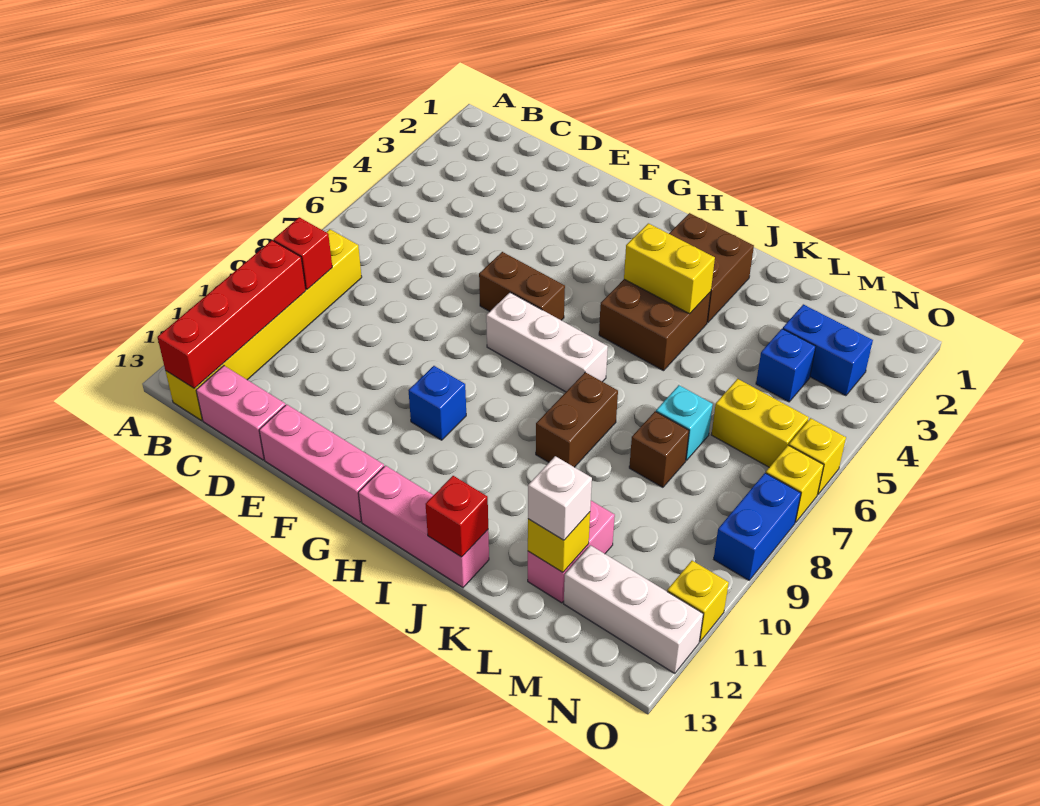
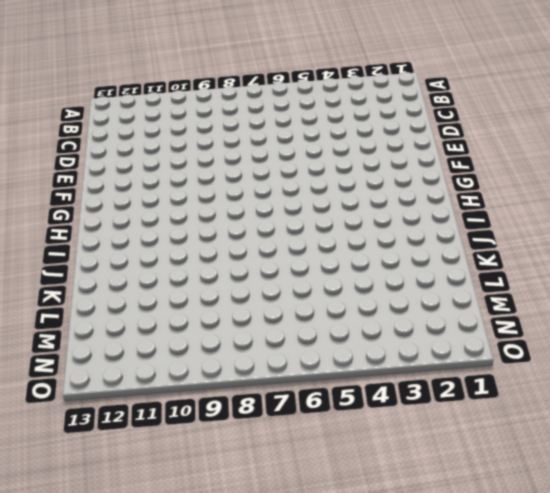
none -> yellow 1x6 brick [166,229,362,420]
none -> pink 1x2 brick [196,366,285,460]
none -> pink 1x3 brick [259,404,384,522]

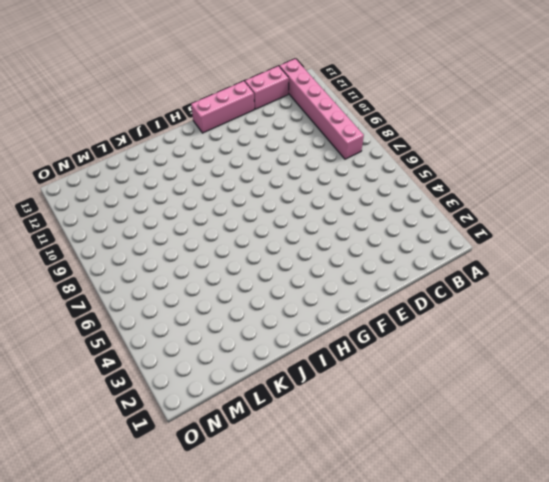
pink 1x6 brick [279,59,364,159] -> yellow 1x6 brick [166,229,362,420]
none -> brown 1x2 brick [479,252,565,320]
none -> white 1x3 brick [486,293,608,392]
none -> blue 1x1 brick [408,366,466,440]

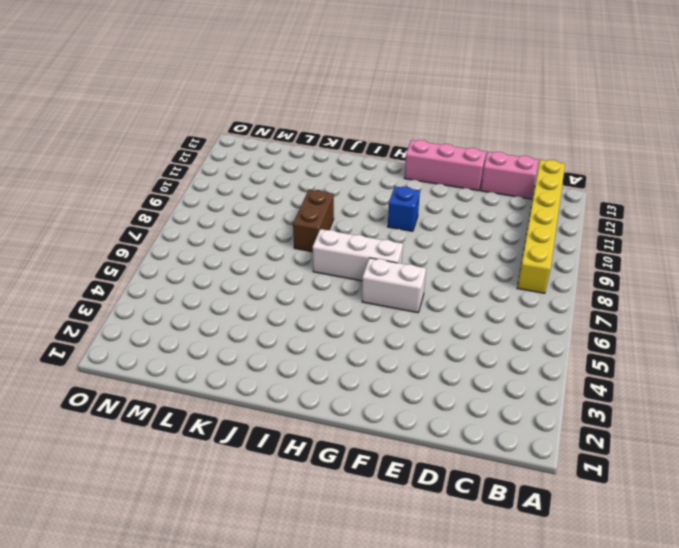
white 1x2 brick [362,258,426,313] -> brown 1x2 brick [479,252,565,320]
none -> pink 1x3 brick [358,466,489,588]
none -> brown 2x2 brick [669,213,754,323]
none -> brown 2x2 brick [599,279,711,371]

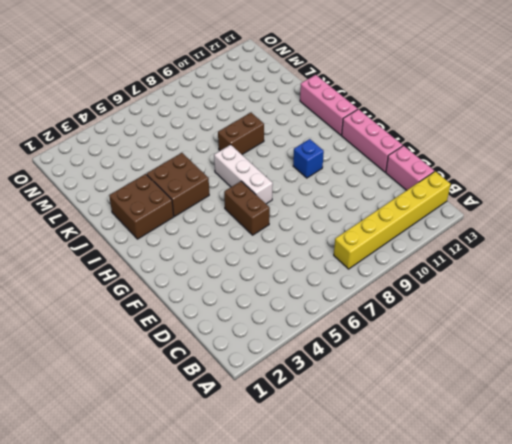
none -> cyan 1x1 brick [656,385,713,460]
none -> brown 1x1 brick [629,411,689,487]
none -> pink 1x2 brick [528,501,615,603]

